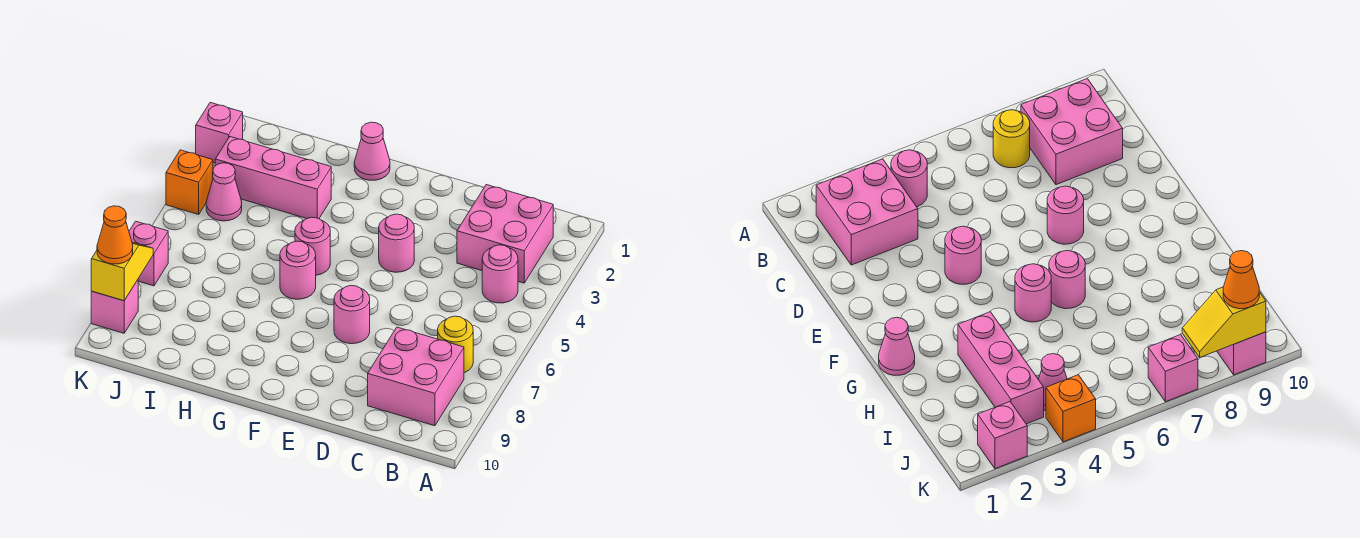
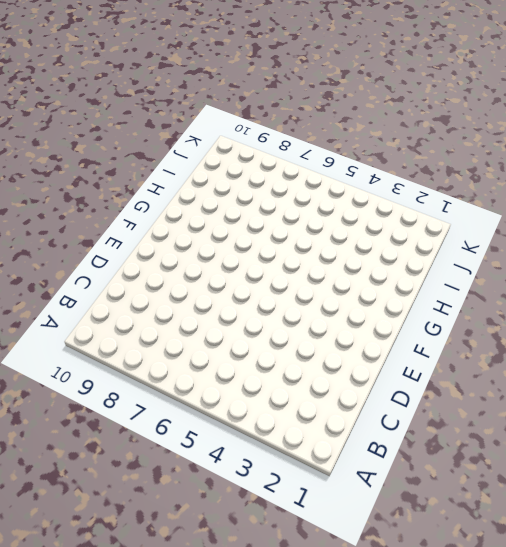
none -> pink 2x2 brick [457,185,553,283]
none -> pink 1x1 round brick [482,245,518,303]
none -> yellow 1x1 round brick [438,316,473,373]

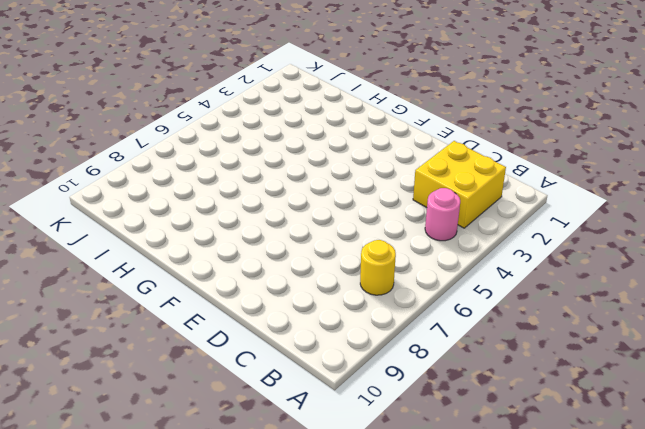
yellow 2x2 brick [413,141,506,228] -> pink 2x2 brick [457,185,553,283]
none -> pink 2x2 brick [368,327,464,426]
none -> pink 1x1 round brick [379,214,414,272]
none -> pink 1x1 round brick [334,285,370,344]

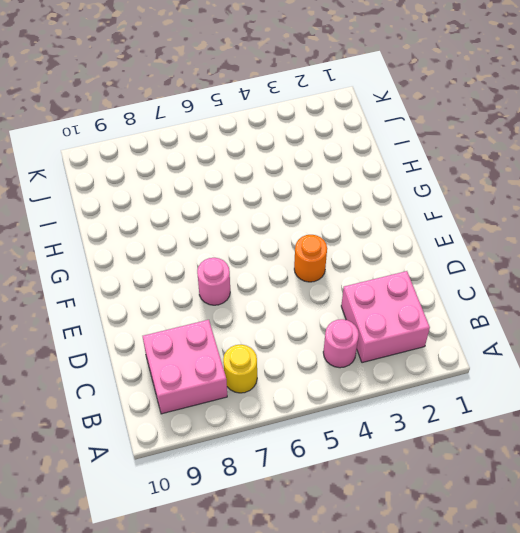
orange 1x1 round brick [294,235,327,282] -> pink 1x1 round brick [379,214,414,272]
none -> pink 1x1 cone [354,122,390,180]
none -> pink 1x1 round brick [295,217,330,275]
none -> pink 1x1 round brick [280,241,316,299]

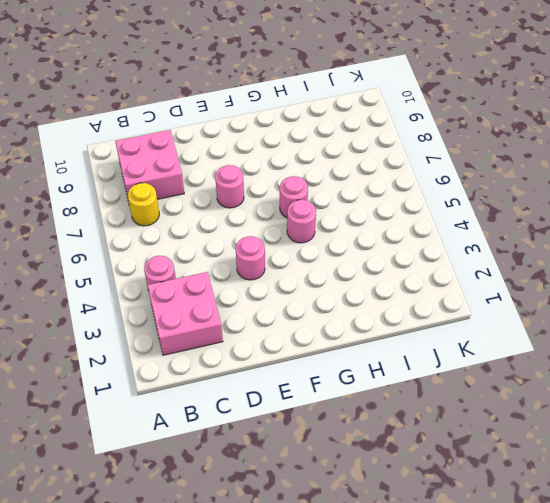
none -> pink 1x1 cone [354,122,390,180]
none -> pink 1x3 brick [215,137,331,219]
none -> pink 1x1 cone [206,163,242,221]

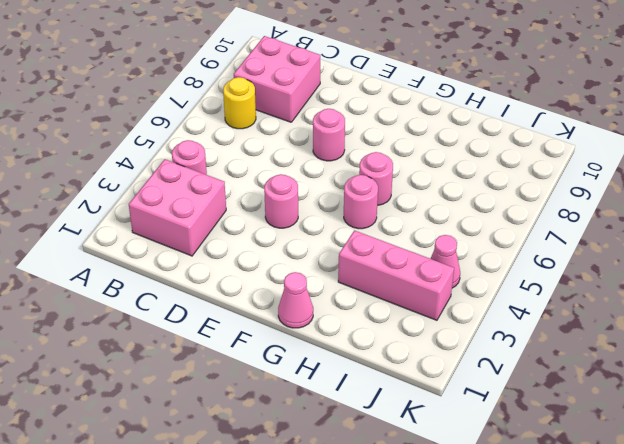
none -> pink 1x1 brick [196,103,243,163]
none -> orange 1x1 brick [166,150,213,214]
none -> pink 1x1 brick [129,221,168,286]

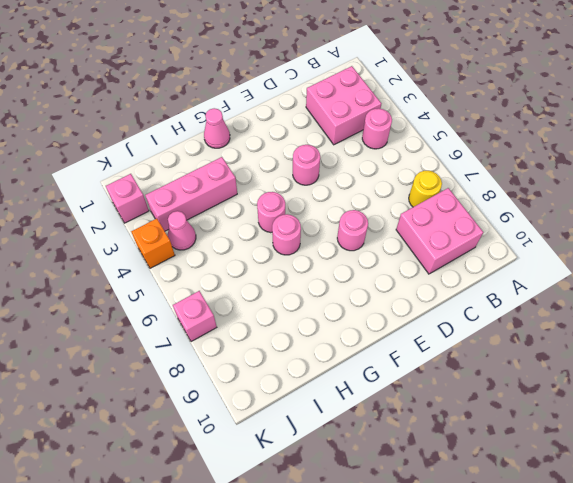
none -> pink 1x1 brick [91,280,138,333]
none -> yellow 1x2 slope [91,242,153,301]
none -> orange 1x1 cone [97,206,133,264]

